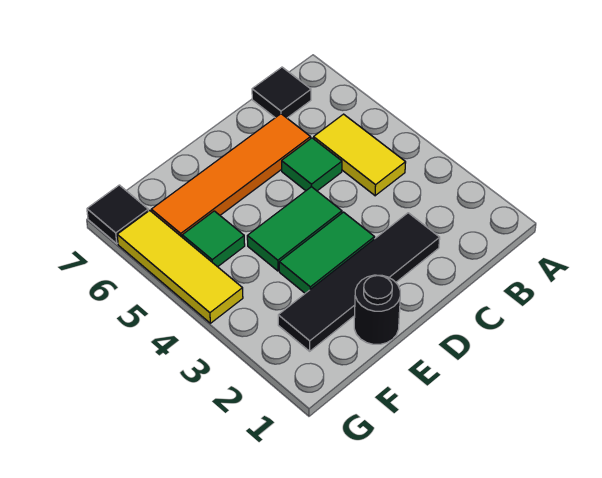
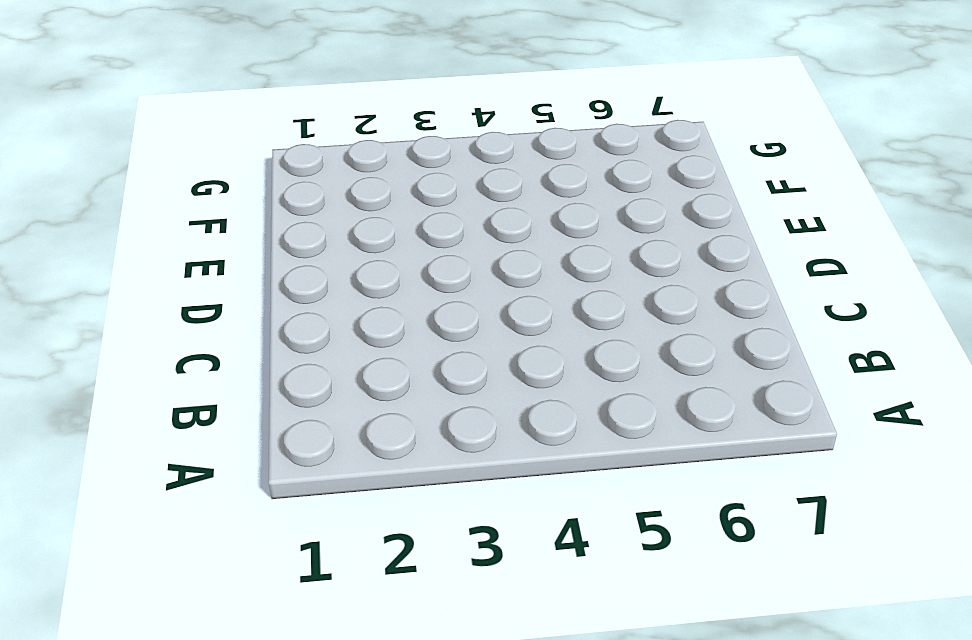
none -> yellow 1x2 tile [314,114,406,196]
none -> black 1x1 tile [252,67,311,118]

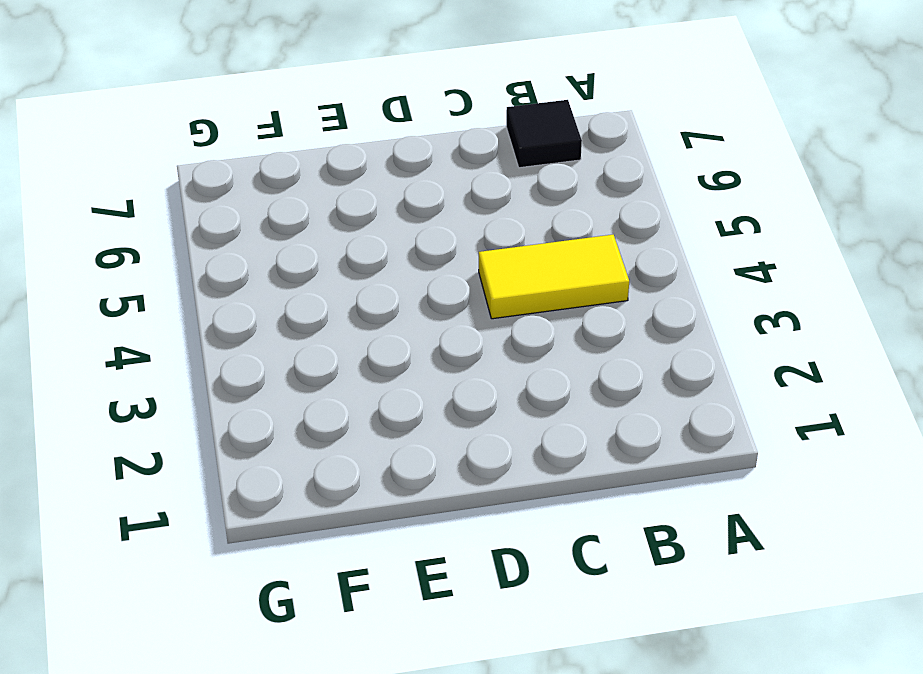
yellow 1x2 tile [479,235,629,319] -> yellow 1x2 tile turned to [314,114,406,196]
none -> black 1x4 tile [278,213,440,351]
none -> green 1x1 tile [282,138,342,191]

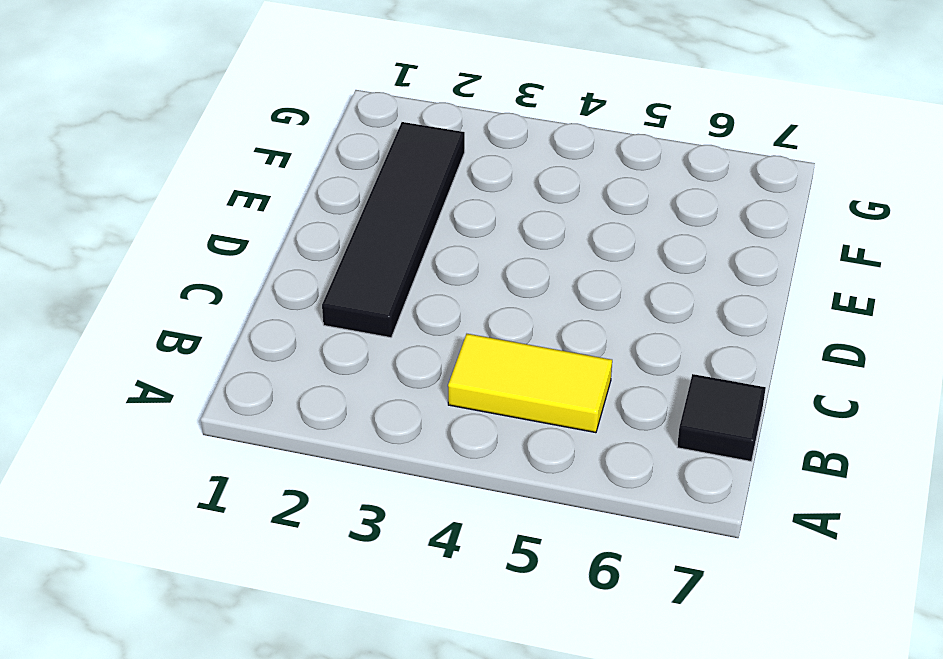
none -> green 1x1 tile [282,138,342,191]
none -> orange 1x4 tile [151,114,311,237]

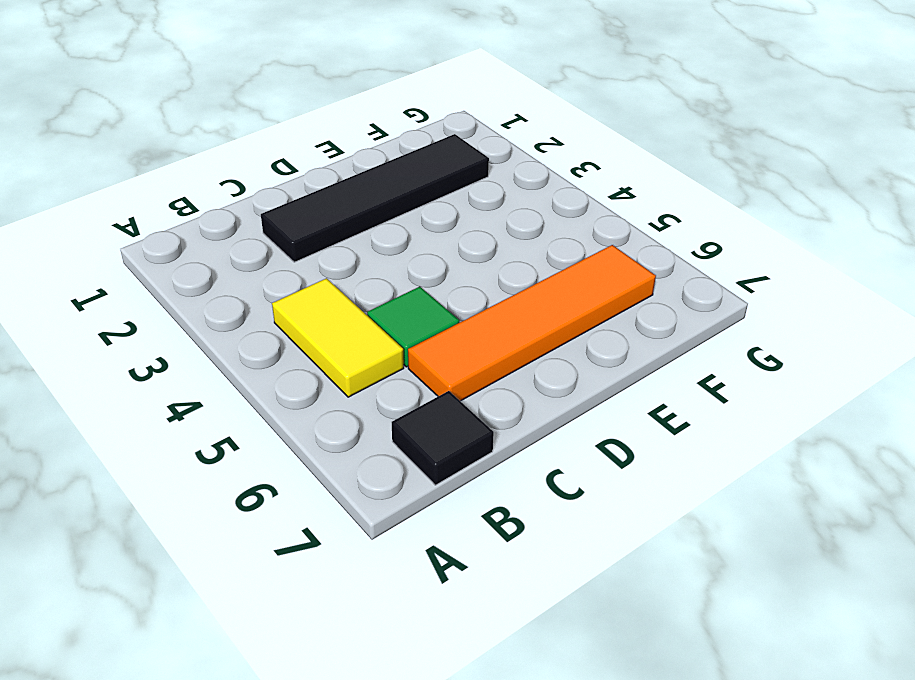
none -> green 1x2 tile [279,212,374,293]
none -> green 1x2 tile [247,187,342,271]

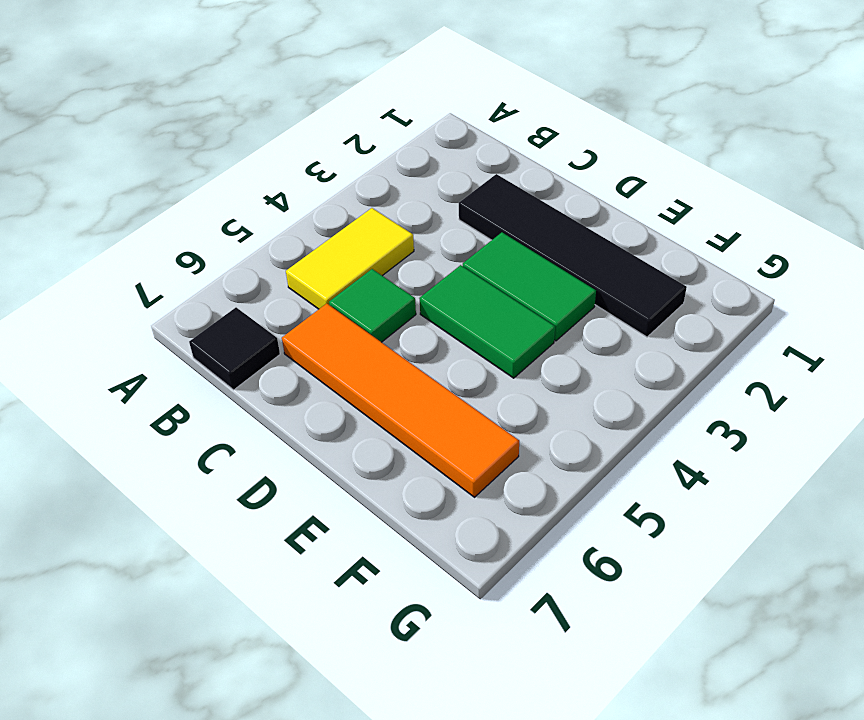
none -> black 1x1 round brick [354,275,400,344]
none -> green 1x1 tile [182,211,245,267]

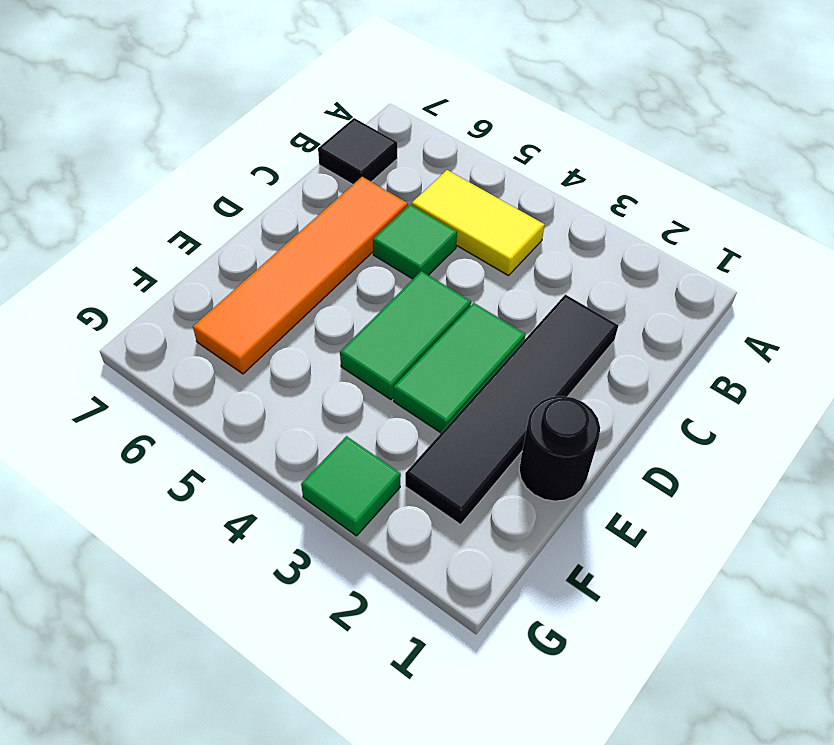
green 1x1 tile [301,436,401,536] -> green 1x1 tile moved to [182,211,245,267]
none -> yellow 1x3 tile [117,210,243,323]
none -> black 1x1 tile [87,185,148,244]

